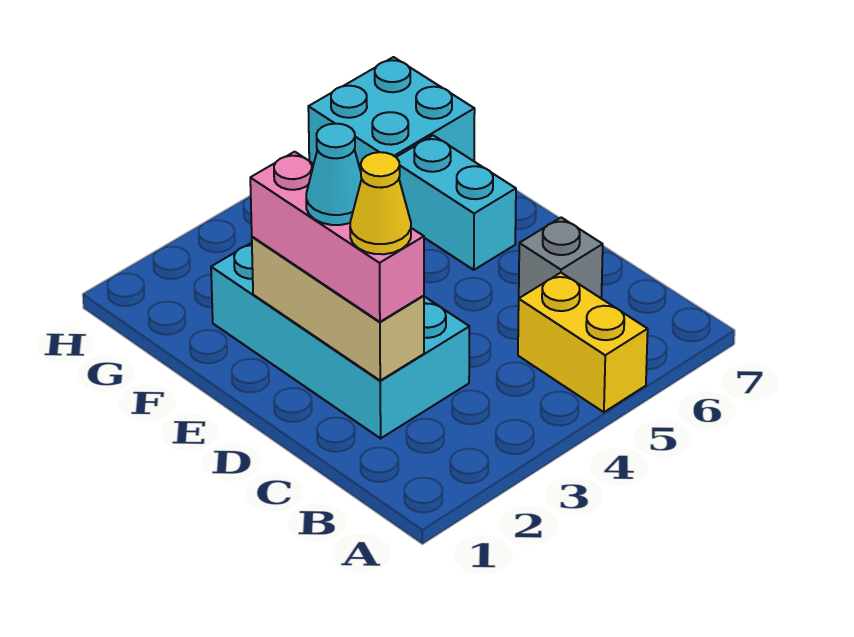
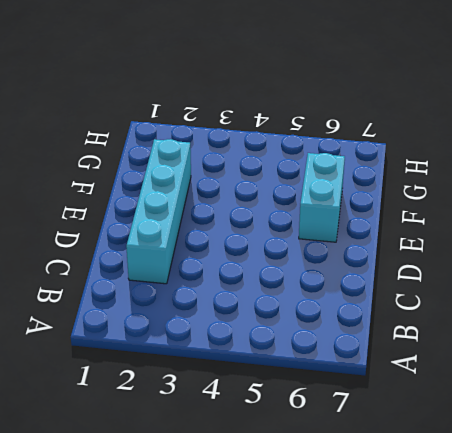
cyan 1x4 brick [126,139,191,284] -> cyan 2x4 brick [211,243,469,438]
none -> yellow 1x2 brick [518,273,648,412]
none -> grey 1x1 brick [519,217,603,298]

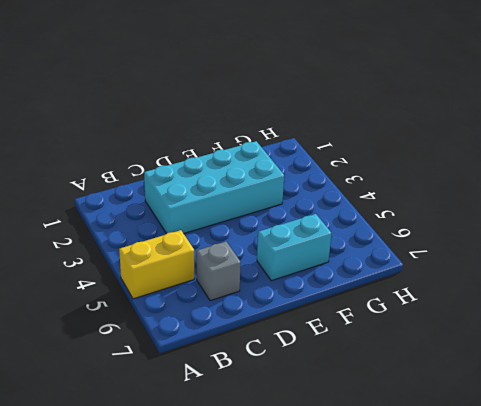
none -> cyan 2x2 brick [308,57,475,171]
none -> tan 1x3 brick [252,237,424,381]

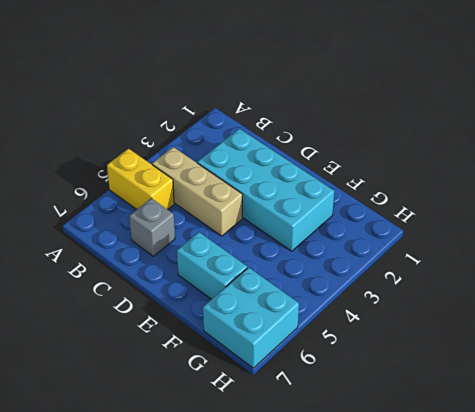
tan 1x3 brick [152,147,243,236] -> tan 1x3 brick moved to [252,237,424,381]
none -> pink 1x3 brick [250,152,424,322]
none -> yellow 1x1 cone [350,152,411,254]

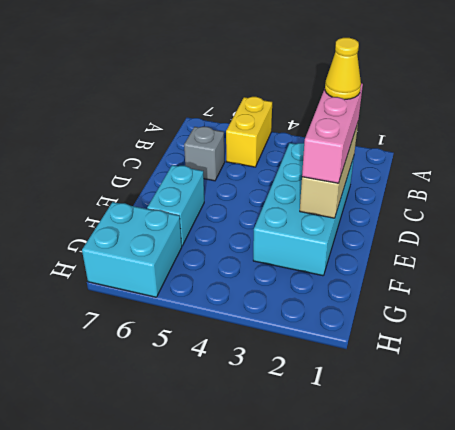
none -> cyan 1x1 cone [306,124,361,225]

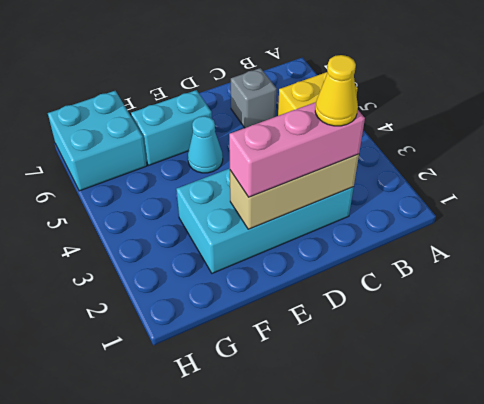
cyan 1x1 cone [188,116,223,173] -> cyan 1x1 cone moved to [306,124,361,225]

